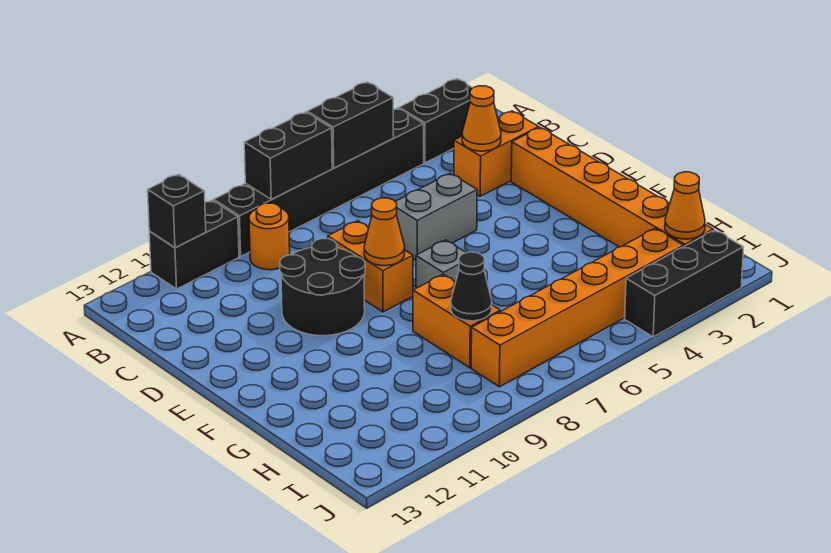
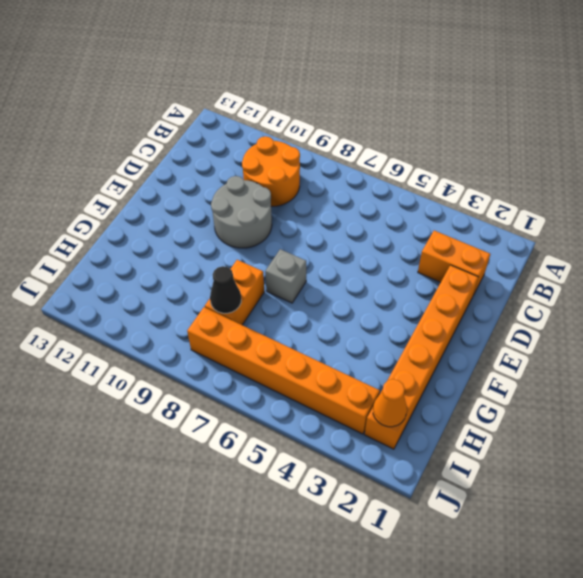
orange 2x2 round brick [242,136,300,207] -> orange 1x1 round brick [249,203,290,270]
grey 2x2 round brick [211,176,272,248] -> black 2x2 round brick [280,238,365,336]
none -> black 1x2 brick [399,79,472,163]
none -> black 1x6 brick [214,108,424,256]
none -> black 1x2 brick [149,200,239,289]

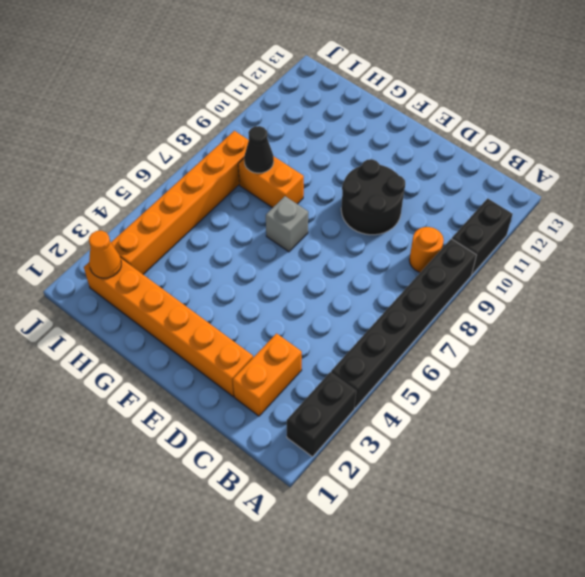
none -> grey 1x2 brick [395,173,477,260]
none -> orange 1x2 brick [328,221,413,312]
none -> black 1x3 brick [625,230,743,337]

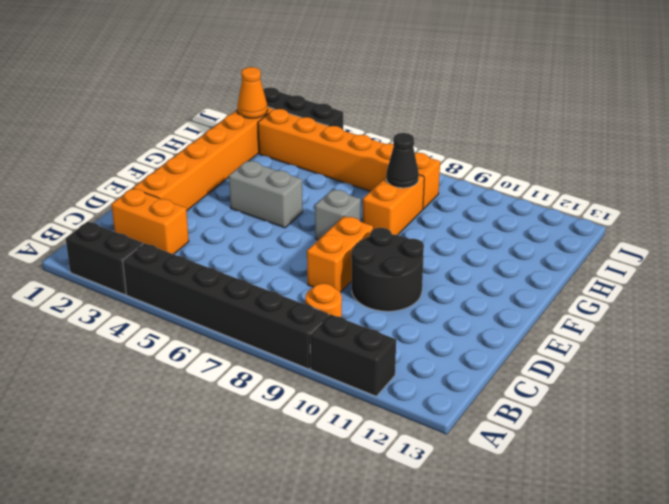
grey 1x2 brick [229,161,303,228] -> grey 1x2 brick moved to [395,173,477,260]
none -> black 1x2 brick [307,82,394,168]
none -> black 1x2 brick [244,112,332,199]
none -> black 1x1 brick [148,174,206,248]

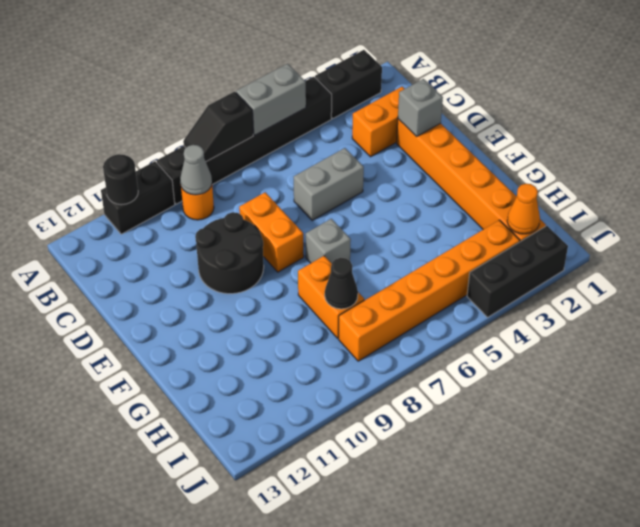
grey 1x2 brick [236,64,306,135] -> black 1x2 brick [307,82,394,168]
black 1x2 slope [183,92,253,162] -> black 1x2 brick [244,112,332,199]
black 1x1 round brick [103,154,138,205] -> black 1x1 brick [148,174,206,248]
grey 1x1 cone [180,145,212,195] -> none
grey 1x1 brick [398,79,443,137] -> none
none -> orange 1x1 cone [462,86,501,151]
none -> orange 1x1 cone [364,198,405,266]

